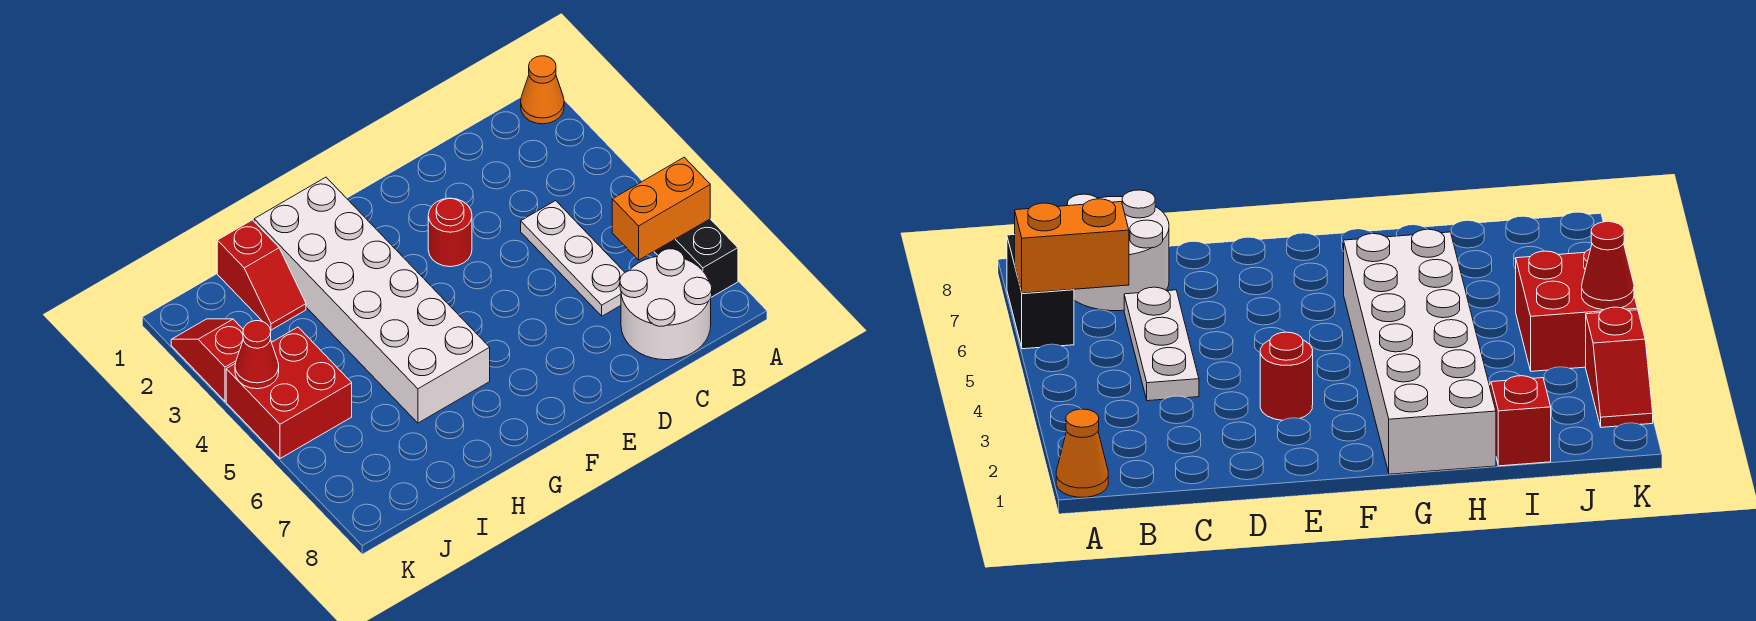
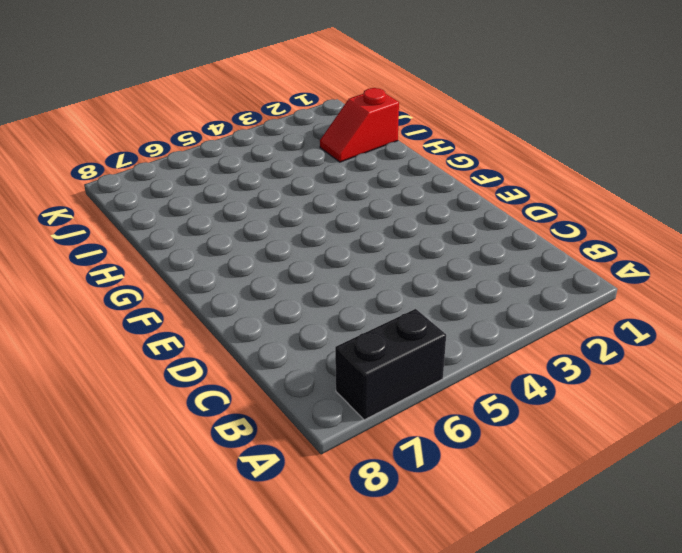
none -> orange 1x1 cone [521,56,564,124]
none -> white 2x2 round brick [620,249,712,360]

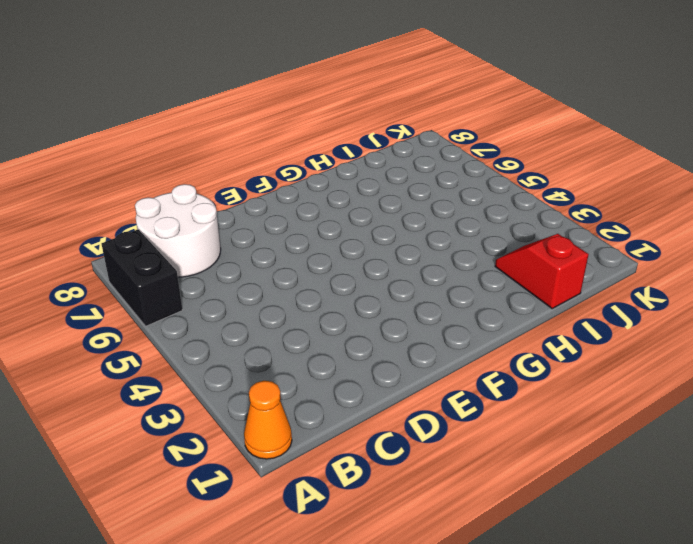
none -> white 1x3 plate [521,201,625,316]
none -> red 1x1 round brick [428,198,472,267]

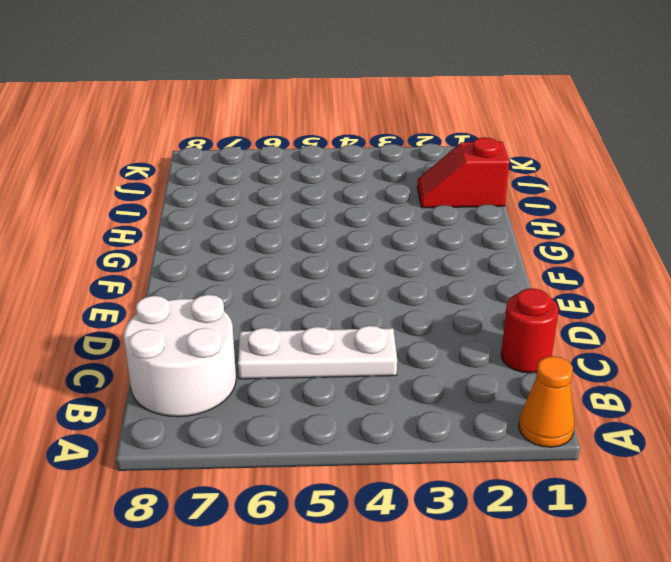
red 1x1 round brick [501,288,558,373] -> red 1x1 round brick moved to [428,198,472,267]
none -> black 1x2 brick [654,219,738,297]
none -> white 2x6 brick [254,177,490,423]

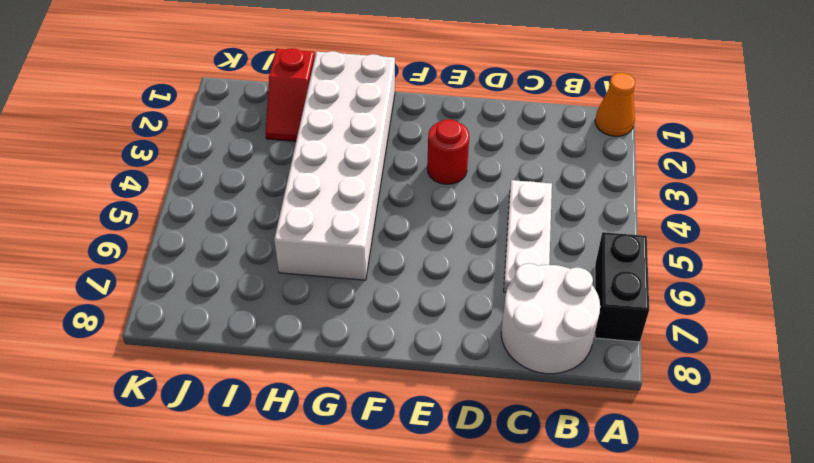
none -> red 2x2 brick [226,327,352,458]
none -> red 1x2 slope [171,319,243,401]

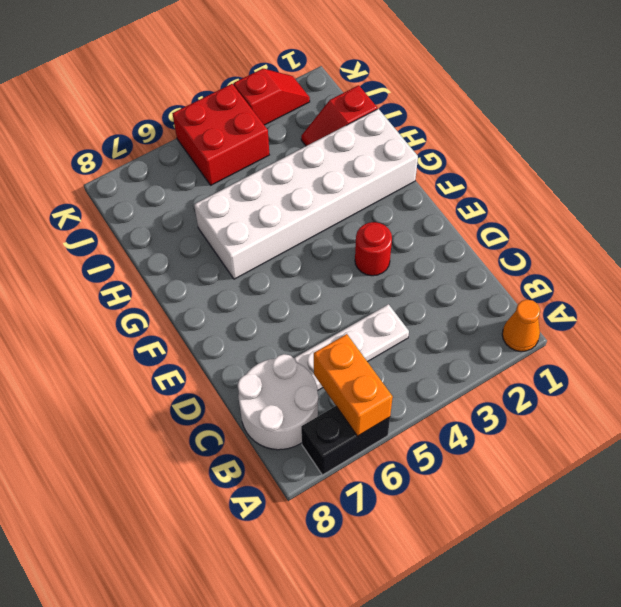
none -> red 1x1 cone [235,321,279,389]

